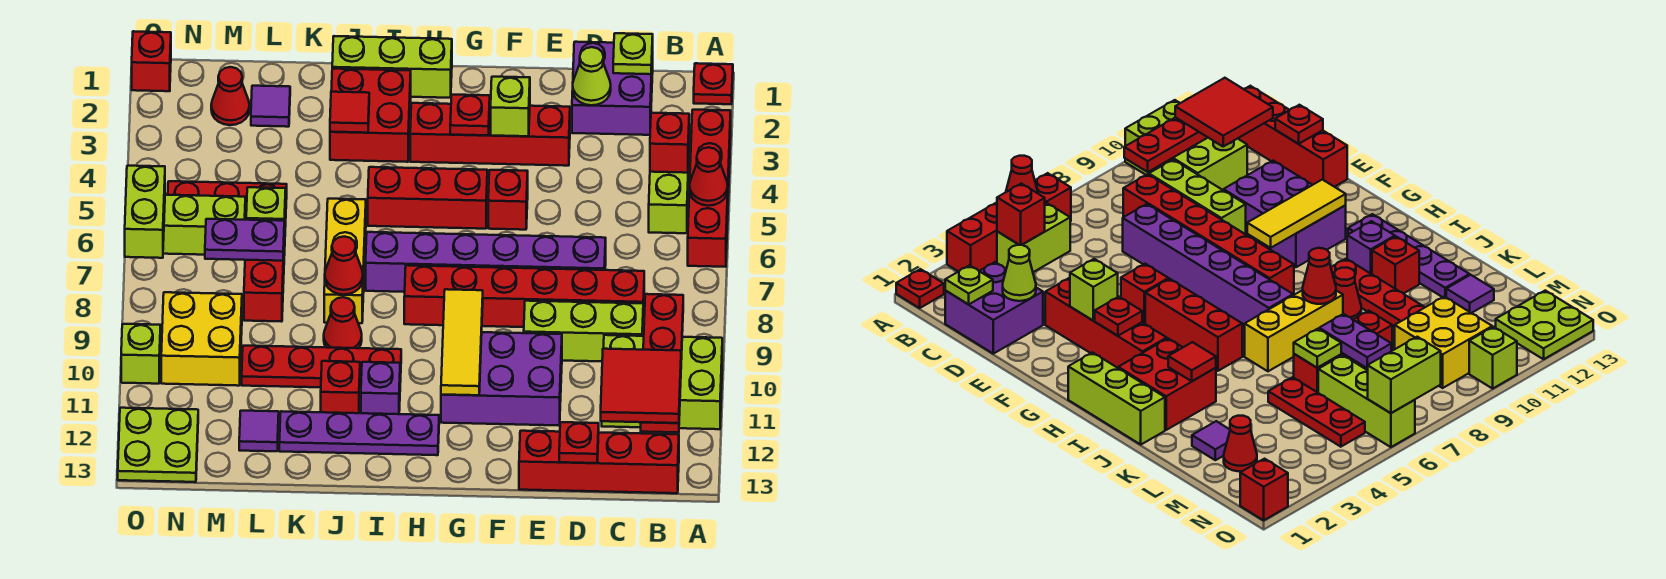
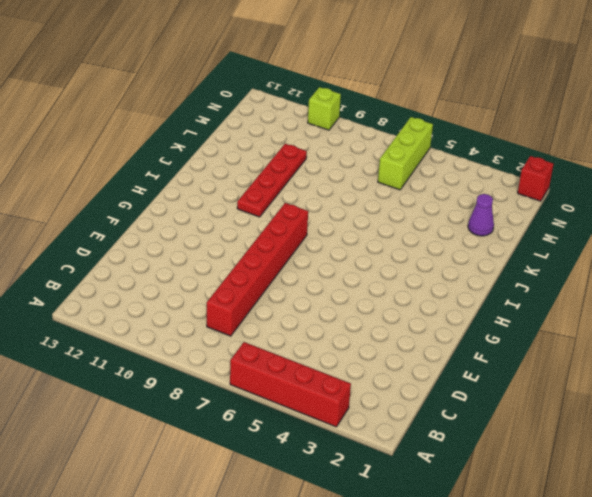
purple 1x1 cone [468,194,494,236] -> purple 1x1 tile [251,86,290,127]
none -> red 1x1 plate [694,63,733,104]
none -> lime 2x3 brick [602,335,722,429]
none -> lime 1x2 brick [649,163,689,233]
none -> red 1x4 brick [519,431,679,493]

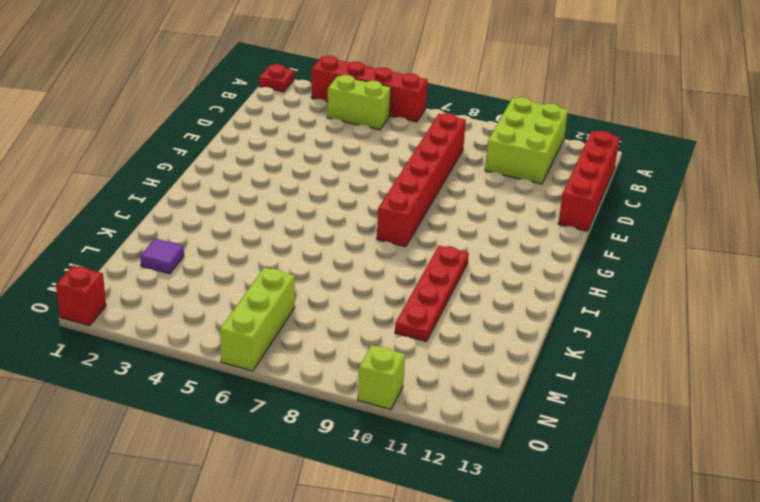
none -> purple 2x2 brick [572,42,653,135]
none -> lime 1x3 brick [524,301,643,361]
none -> purple 1x6 brick [366,232,606,292]
none -> red 1x4 brick [410,103,570,166]

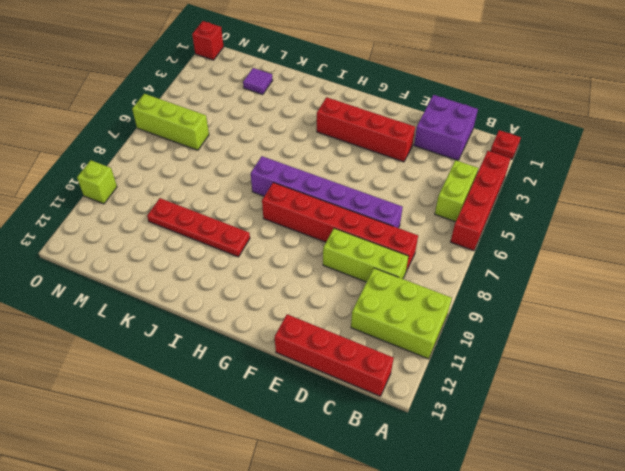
none -> purple 2x3 brick [441,332,562,426]
none -> red 1x1 brick [488,170,528,230]
none -> red 1x3 brick [368,167,487,229]
none -> lime 1x3 brick [332,36,452,98]

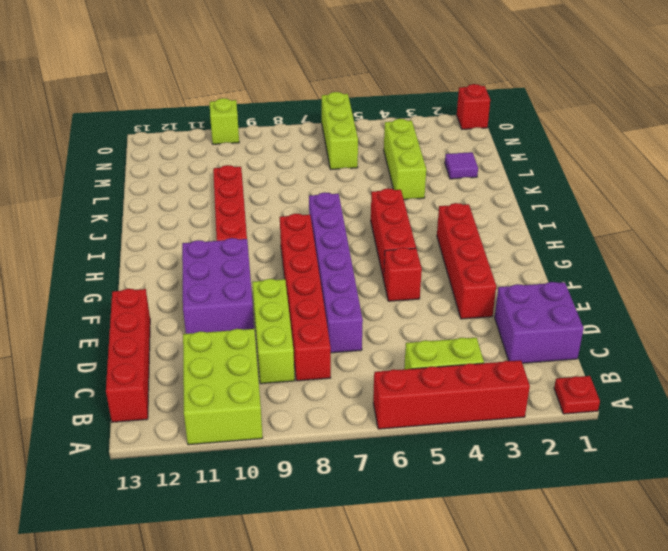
lime 1x3 brick [384,119,426,200] -> lime 1x3 brick moved to [332,36,452,98]
none -> purple 1x4 plate [279,411,439,455]
none -> red 2x2 brick [330,69,411,162]
none -> purple 1x1 brick [361,362,400,414]
none -> yellow 1x3 brick [324,199,366,323]

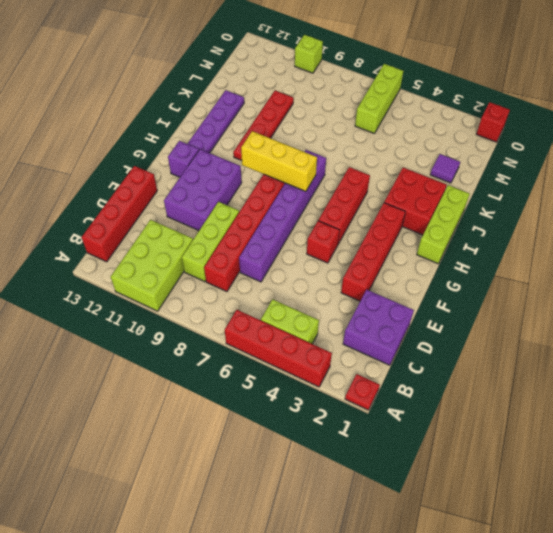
purple 1x1 brick [168,141,199,177] -> purple 1x1 brick moved to [361,362,400,414]
yellow 1x3 brick [241,131,317,191] -> yellow 1x3 brick moved to [324,199,366,323]
none -> red 1x1 cone [324,297,362,348]
none -> red 1x1 brick [321,361,360,413]
none -> red 1x3 plate [168,181,287,220]
none -> red 1x3 brick [244,200,286,322]

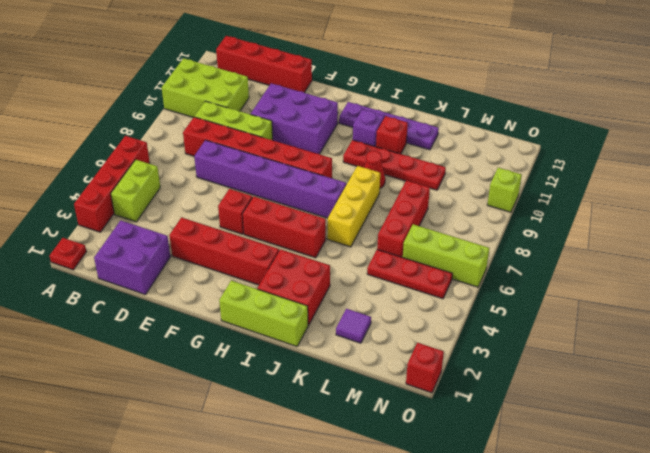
none -> purple 1x1 tile [239,411,279,451]
none -> red 1x1 cone [211,67,250,125]
none -> yellow 2x2 brick [161,292,242,386]
none -> lime 2x2 plate [118,408,198,482]

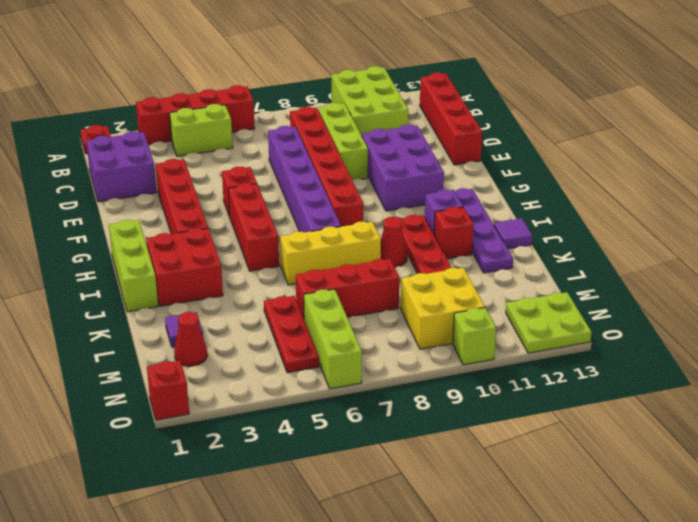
purple 1x1 tile [494,218,532,249] -> purple 1x1 tile moved to [239,411,279,451]
none -> red 1x1 cone [689,147,728,206]
none -> red 1x1 brick [650,113,689,173]
none -> red 1x4 plate [641,294,683,433]
none -> lime 1x1 plate [613,33,653,74]

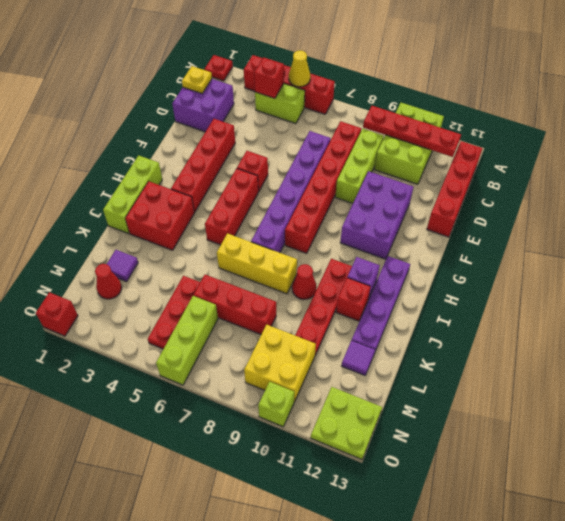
yellow 1x1 cone [289,50,310,87] -> red 1x1 cone [689,147,728,206]
yellow 1x1 plate [182,66,212,93] -> lime 1x1 plate [613,33,653,74]
none -> lime 1x1 cone [573,47,611,105]
none -> red 1x1 plate [559,422,599,463]
none -> lime 1x1 brick [491,77,530,136]
none -> red 1x1 plate [450,95,490,135]

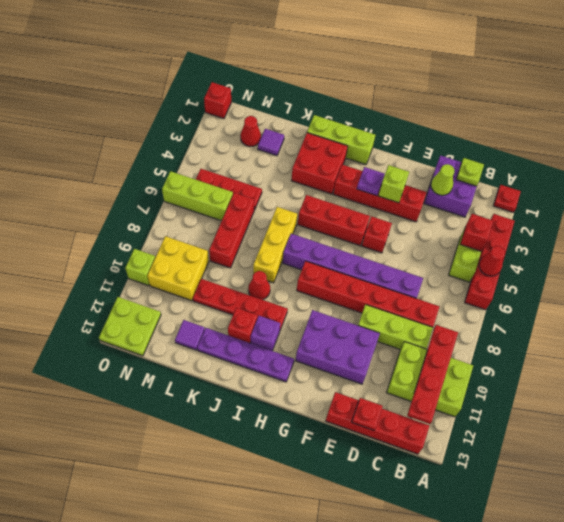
purple 1x1 plate [357,167,385,196] -> red 1x1 plate [450,95,490,135]
none -> yellow 1x3 tile [441,289,483,395]
none -> red 1x1 tile [330,92,369,133]
none -> red 1x1 cone [325,237,363,295]
none -> lime 1x1 plate [246,187,286,227]

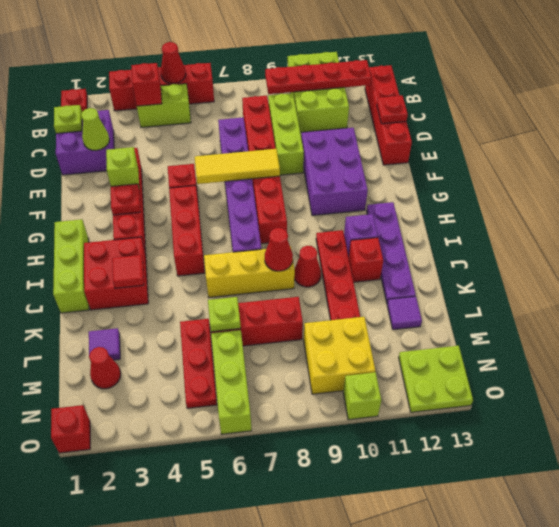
yellow 1x3 tile [195,149,280,184] -> yellow 1x3 tile moved to [441,289,483,395]
none -> purple 1x2 plate [205,219,284,261]
none -> lime 1x2 brick [125,166,165,258]
none -> red 2x2 tile [601,349,681,423]

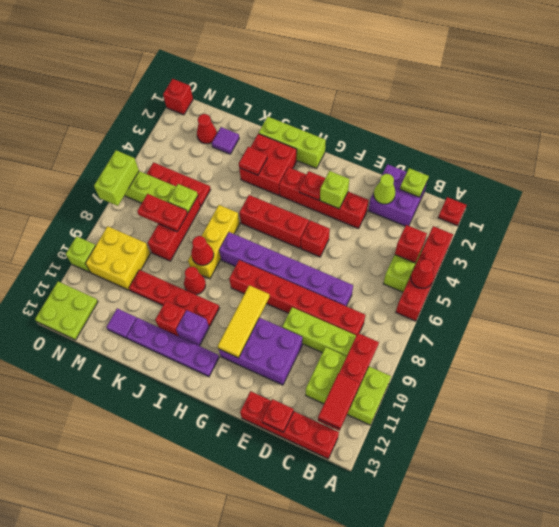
red 1x2 tile [318,373,360,429] -> red 2x2 tile [601,349,681,423]
red 1x2 plate [137,194,187,231] -> purple 1x2 plate [205,219,284,261]

